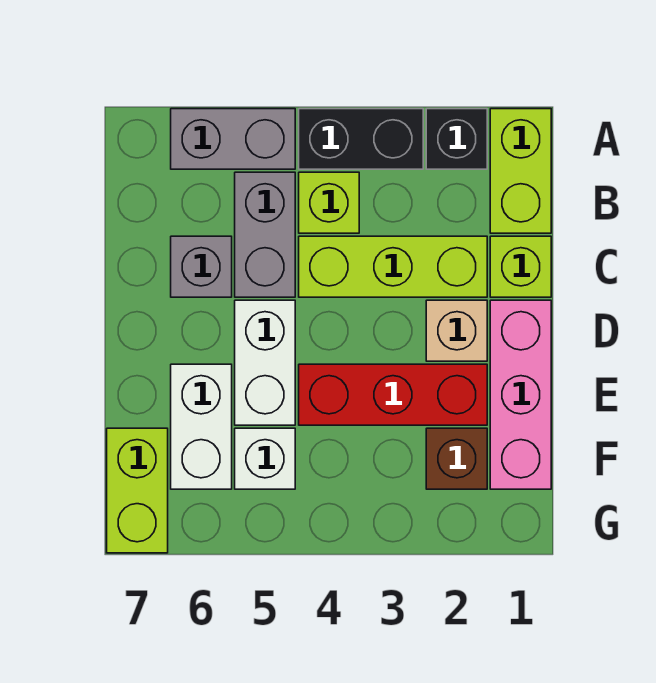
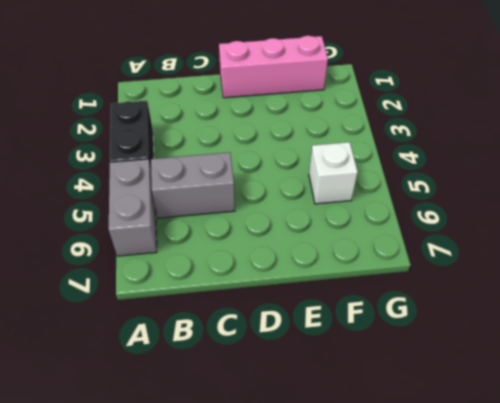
none -> lime 1x2 brick [490,109,551,233]
none -> black 1x1 brick [426,109,487,169]
none -> lime 1x1 brick [299,172,359,233]

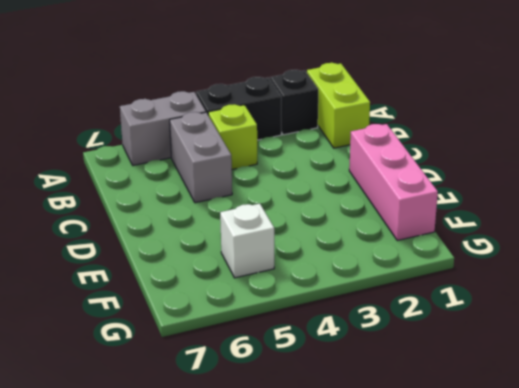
none -> lime 1x1 brick [490,236,551,297]
none -> lime 1x3 brick [299,236,487,297]
none -> grey 1x1 brick [171,236,232,297]

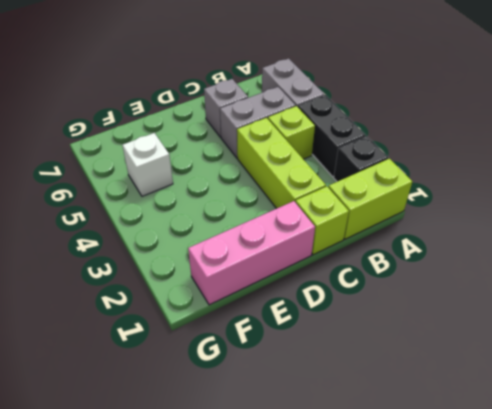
none -> tan 1x1 brick [426,300,487,361]
none -> white 1x2 brick [235,300,295,425]
none -> red 1x3 brick [299,364,487,425]

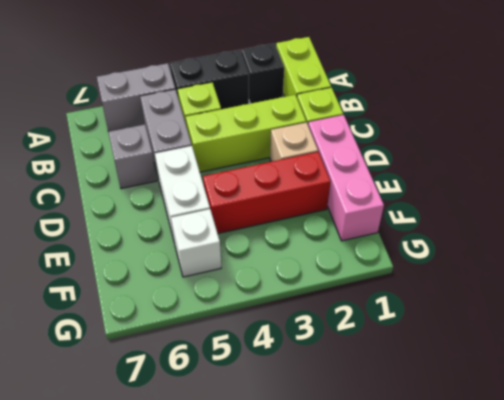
none -> white 1x2 brick [171,364,232,489]
none -> brown 1x1 brick [426,428,487,489]
none -> lime 1x2 brick [107,428,168,553]

